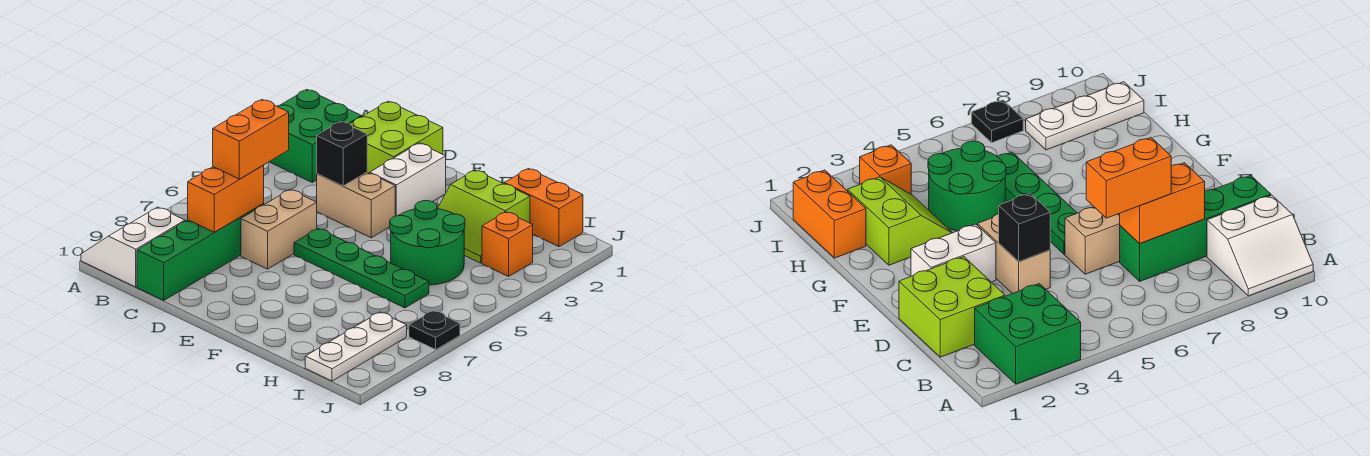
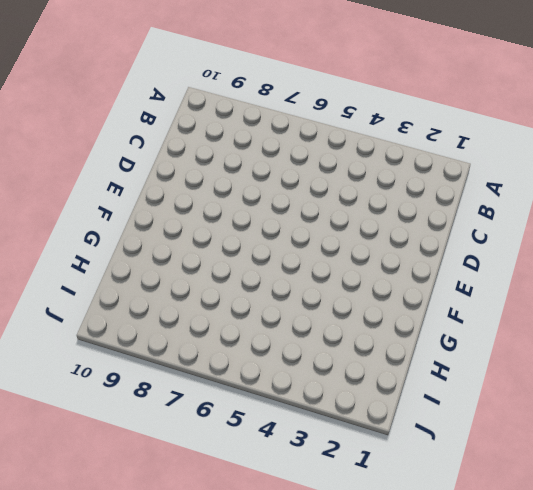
none -> green 2x2 brick [269,90,362,182]
none -> white 2x2 slope [81,207,185,287]
none -> lime 2x2 brick [351,101,443,173]

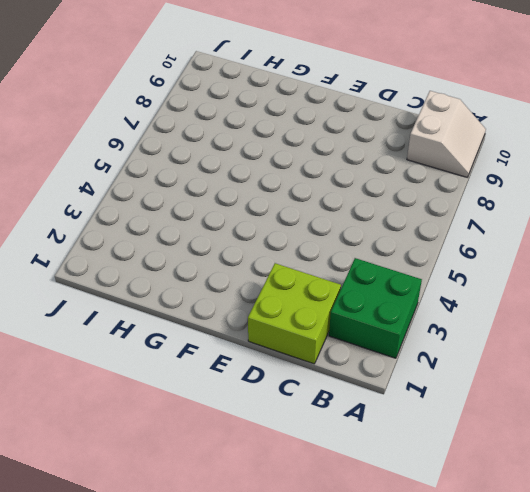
none -> green 1x4 brick [137,204,264,300]
none -> tan 1x2 brick [317,172,395,238]
none -> tan 1x2 brick [241,189,317,269]

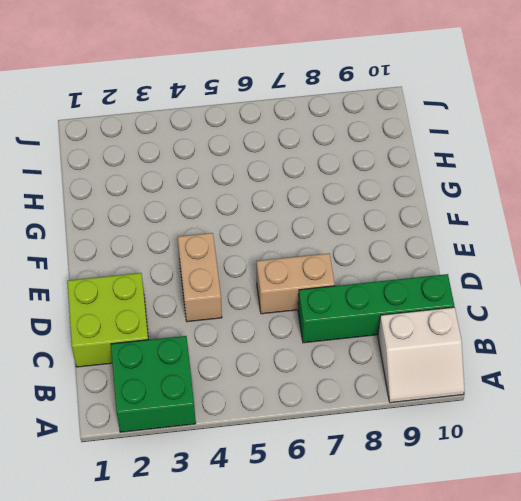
none -> white 1x2 brick [370,143,446,216]
none -> green 1x4 plate [294,229,429,308]
none -> lime 2x2 slope [438,170,530,263]

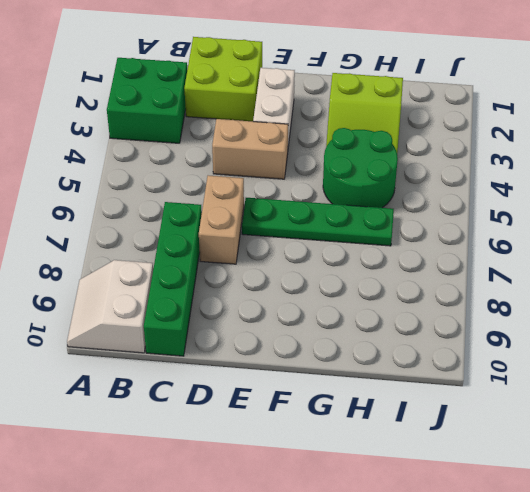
none -> orange 1x2 brick [504,169,583,247]
none -> orange 1x1 brick [482,212,533,276]
none -> white 1x3 plate [305,312,407,381]

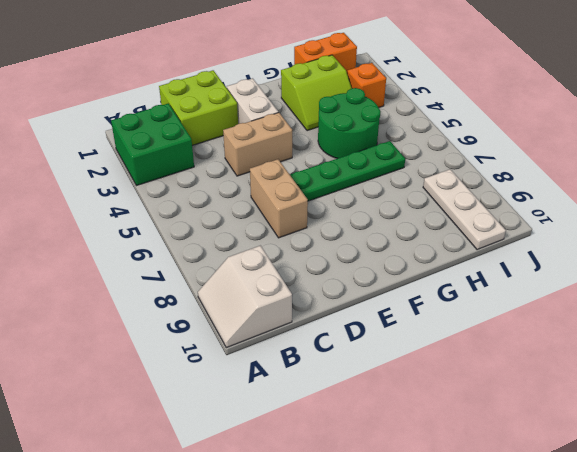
none -> green 1x4 brick [137,204,264,300]
none -> black 1x1 plate [409,311,460,350]
none -> orange 1x2 brick [188,166,264,232]

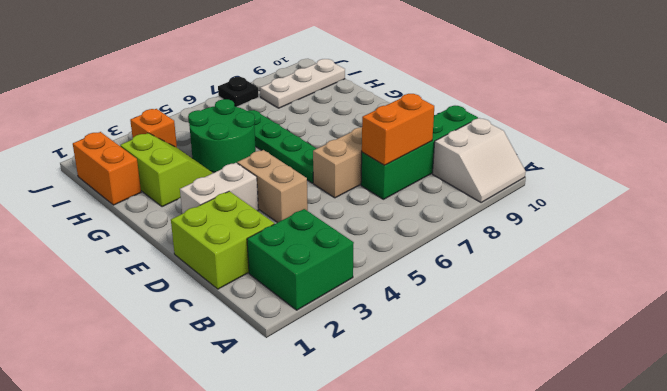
none -> black 1x1 brick [317,121,367,186]
none -> orange 1x2 brick [213,100,289,179]

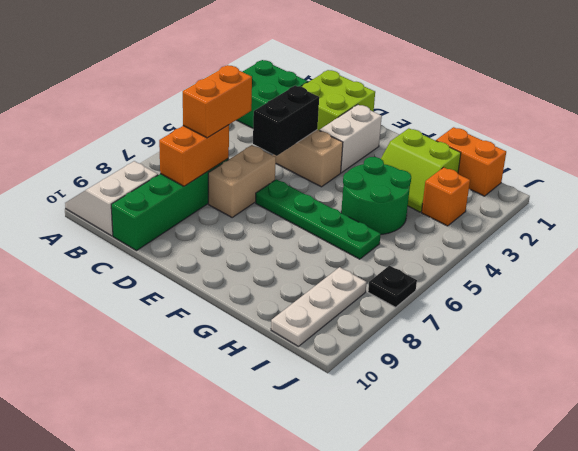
black 1x2 brick [253,86,319,156] -> black 1x1 brick [317,121,367,186]

